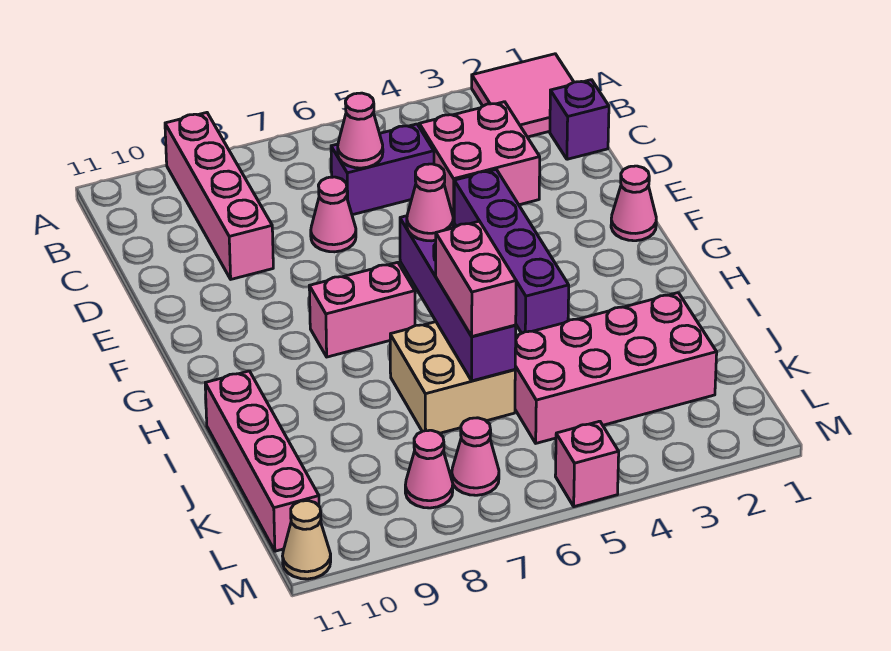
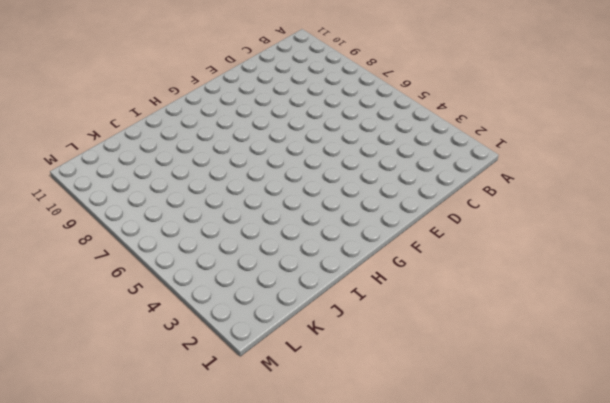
none -> pink 2x2 tile [472,54,574,137]
none -> pink 1x4 brick [165,113,273,279]
none -> purple 1x1 brick [550,80,609,159]

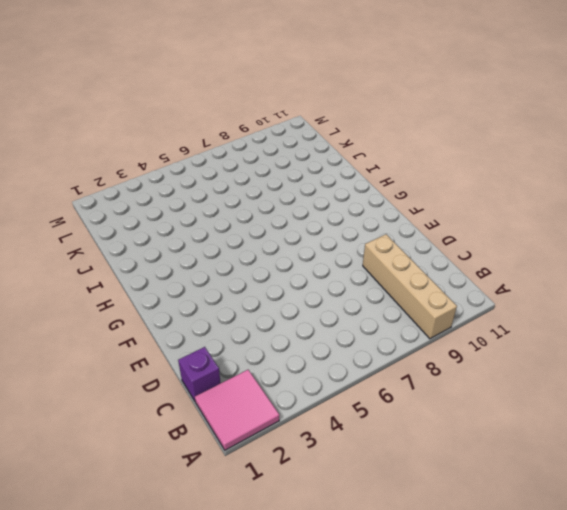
tan 1x4 brick [363,234,457,339] -> pink 1x4 brick [165,113,273,279]
none -> pink 2x2 brick [419,102,540,222]
none -> purple 1x2 brick [331,124,434,215]
none -> pink 1x1 cone [311,177,356,252]

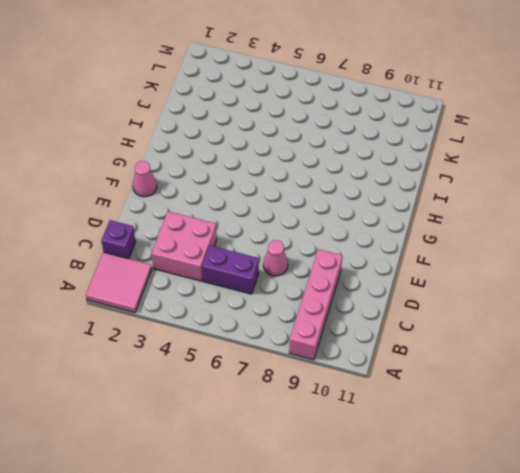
none -> purple 1x4 brick [454,169,569,333]
none -> pink 1x2 brick [309,262,415,357]
none -> tan 2x2 brick [390,322,515,433]

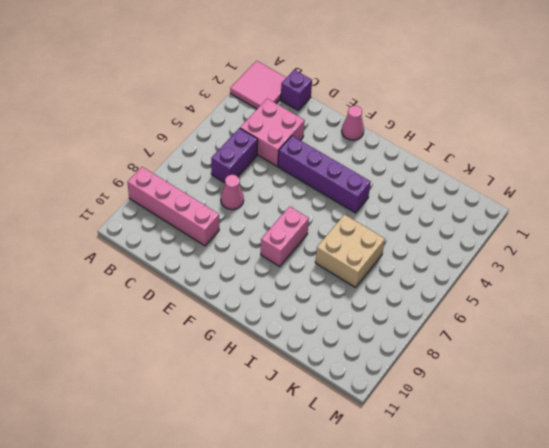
none -> pink 1x4 brick [205,371,319,551]
none -> pink 2x4 brick [515,293,717,443]
none -> pink 1x1 cone [452,418,499,495]

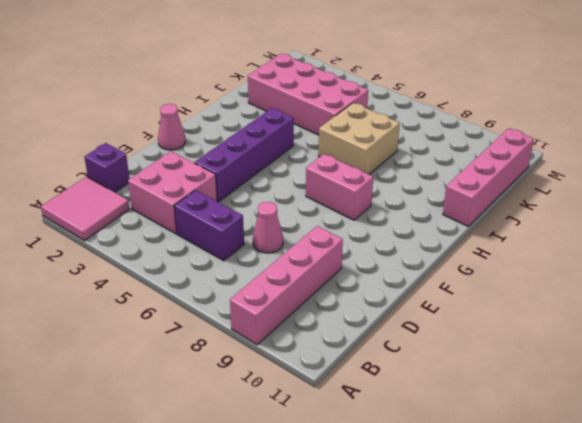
none -> pink 1x1 cone [452,418,499,495]
none -> pink 1x1 cone [405,430,453,508]
none -> pink 1x1 brick [555,421,619,507]

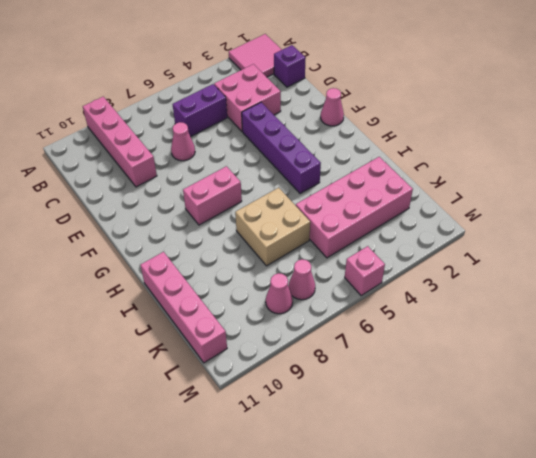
none -> tan 1x1 cone [283,501,331,579]
none -> pink 1x1 cone [338,93,383,168]
none -> purple 1x4 brick [400,216,516,381]

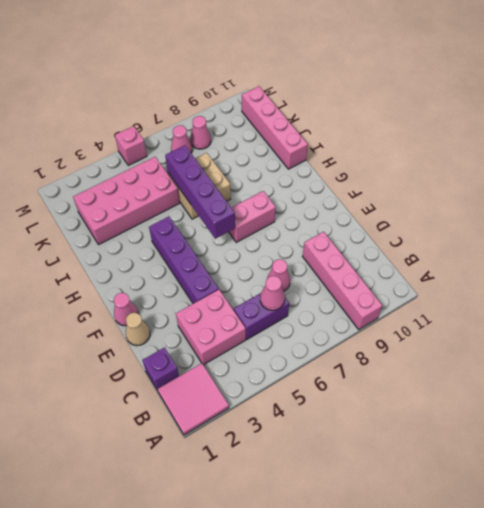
tan 1x1 cone [126,313,150,346] -> tan 1x1 cone moved to [283,501,331,579]
none -> pink 1x1 cone [407,164,453,241]
none -> pink 1x2 brick [436,221,516,336]

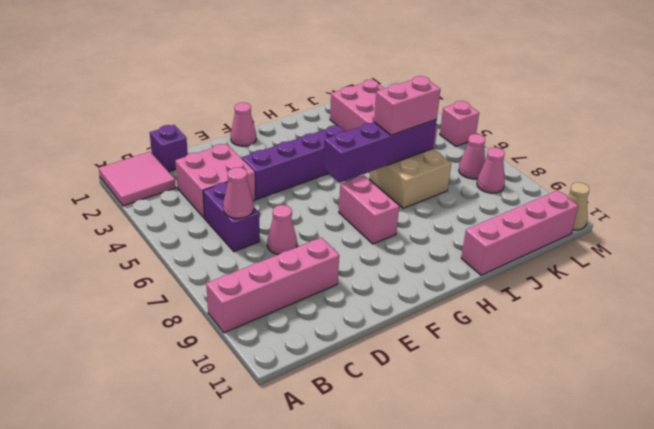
none -> pink 1x1 cone [407,164,453,241]

